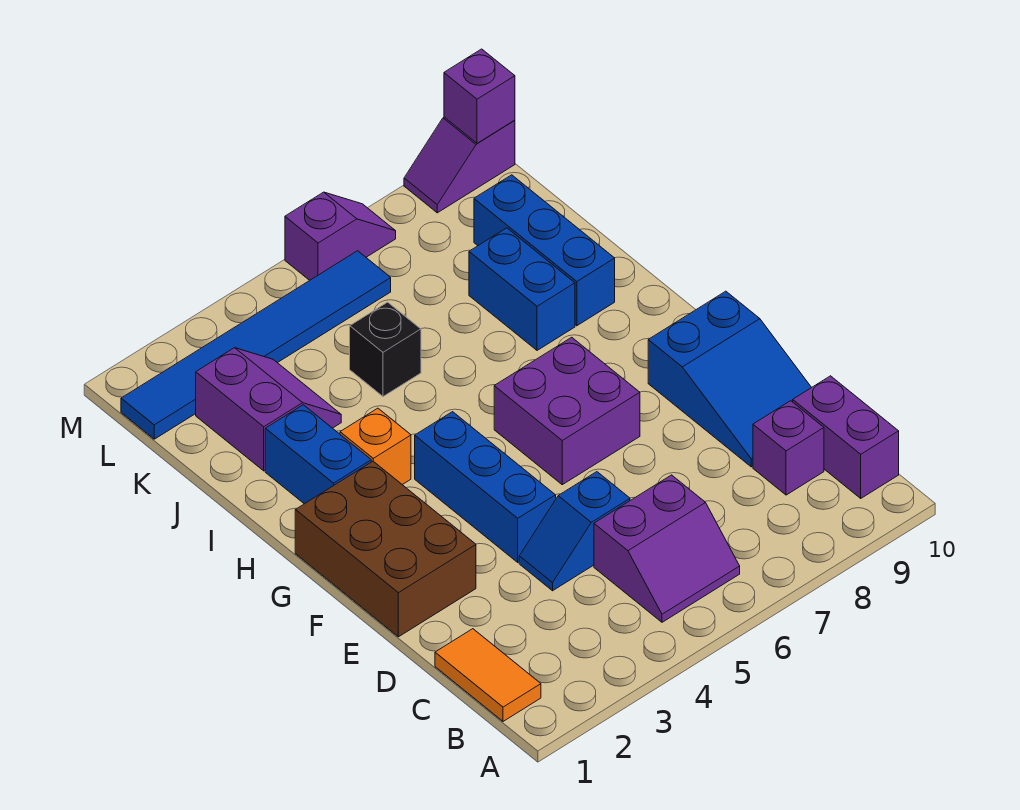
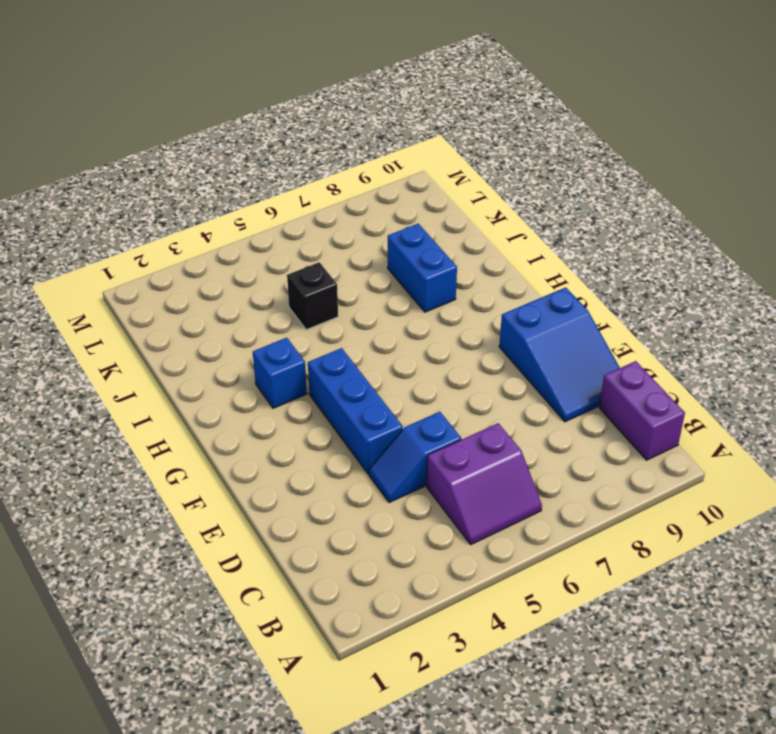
blue 1x1 brick [253,338,307,408] -> orange 1x1 brick [340,408,411,485]
none -> orange 1x2 tile [435,629,541,721]
none -> purple 1x1 brick [753,401,824,495]
none -> brown 2x3 brick [295,461,476,637]

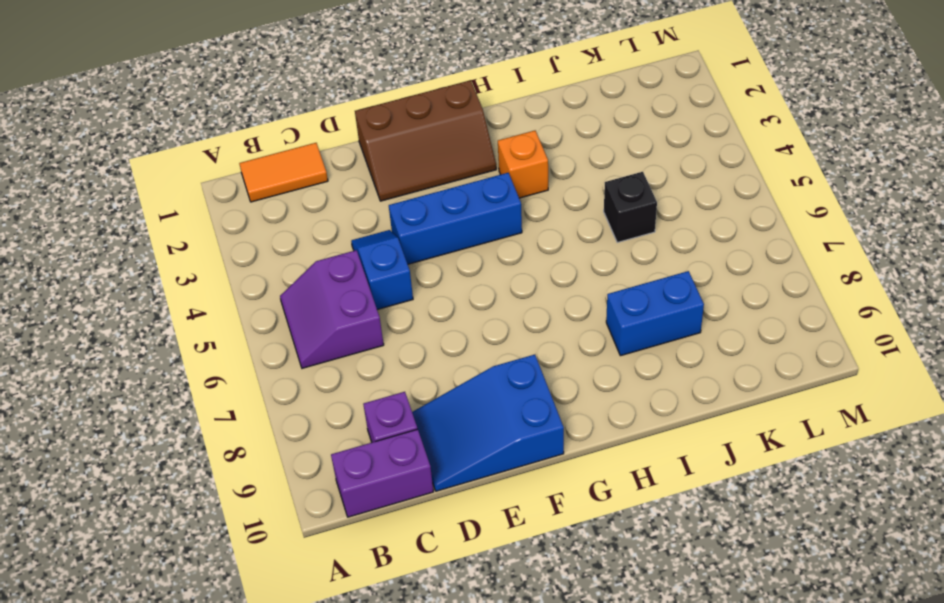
brown 2x3 slope [355,80,496,201] -> brown 2x3 brick [295,461,476,637]
none -> purple 2x2 brick [494,337,640,485]
none -> blue 1x2 brick [265,405,371,504]
none -> blue 1x3 brick [474,175,615,326]

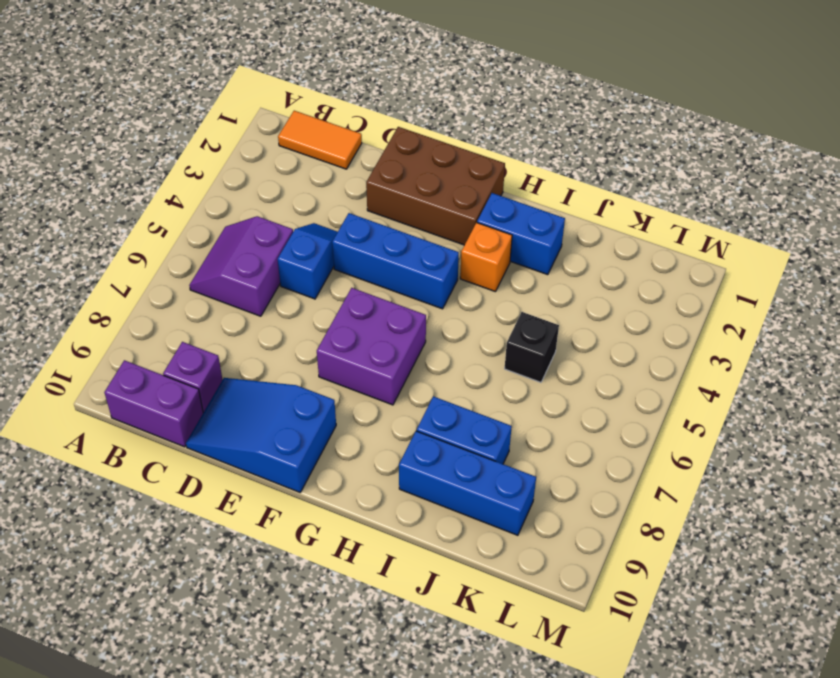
none -> purple 2x2 slope [196,348,341,471]
none -> blue 1x6 tile [121,251,391,439]
none -> purple 1x2 slope [285,192,396,280]

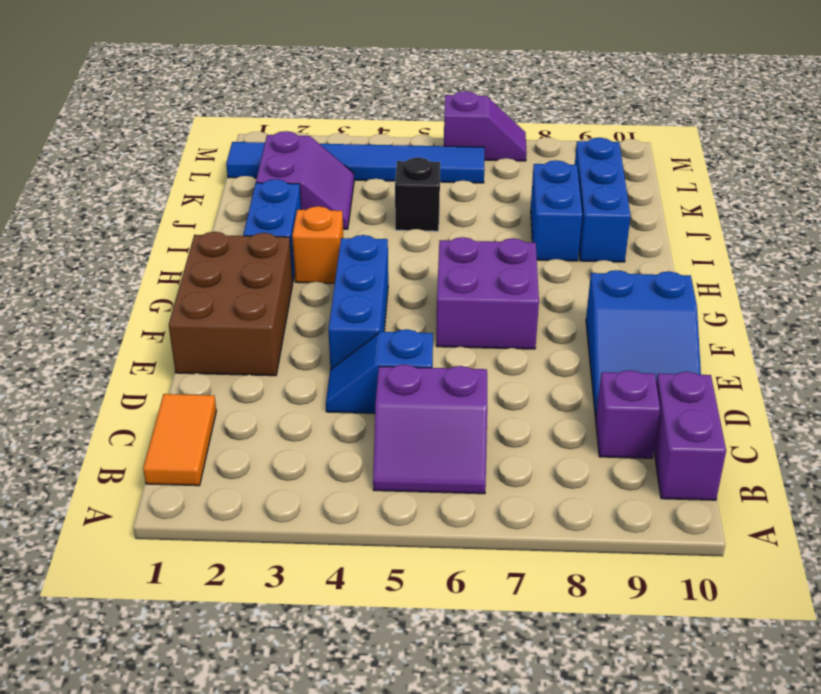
none -> purple 1x2 slope [404,117,515,213]
none -> purple 1x1 brick [444,49,515,143]

